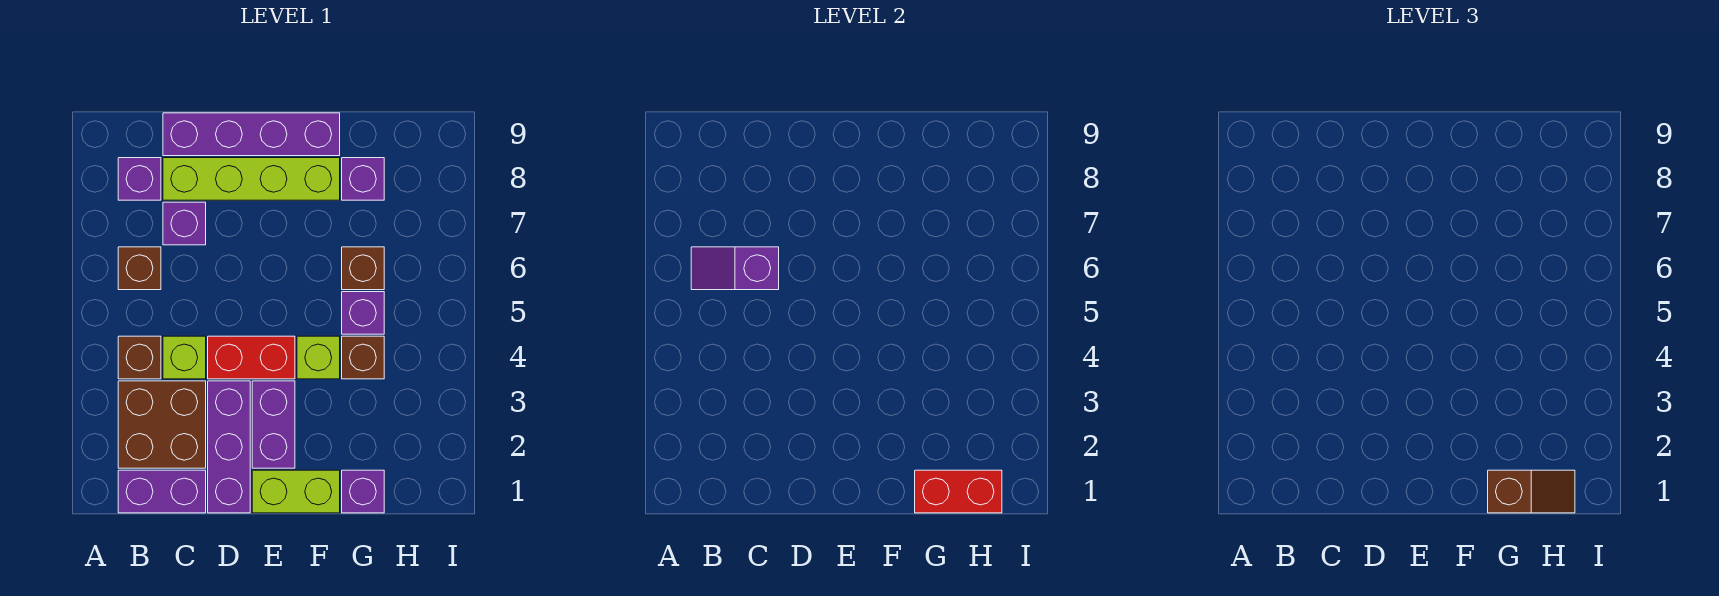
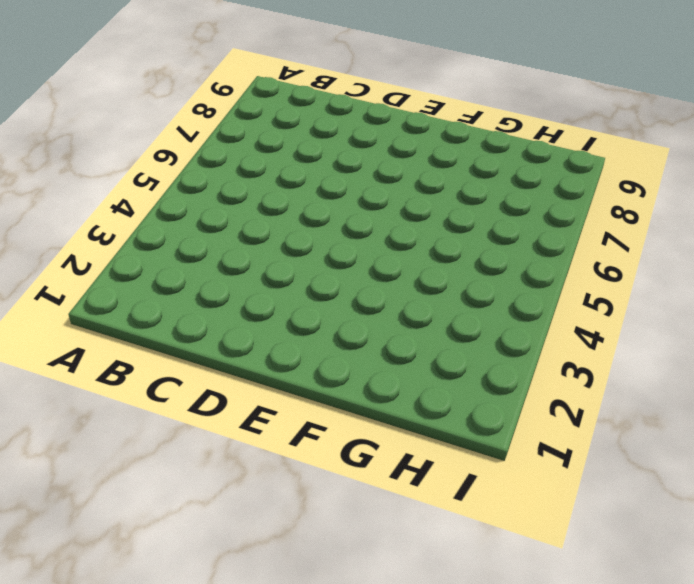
none -> purple 1x2 brick [118,470,206,513]
none -> brown 2x2 brick [118,381,206,468]
none -> brown 1x1 brick [118,336,161,379]

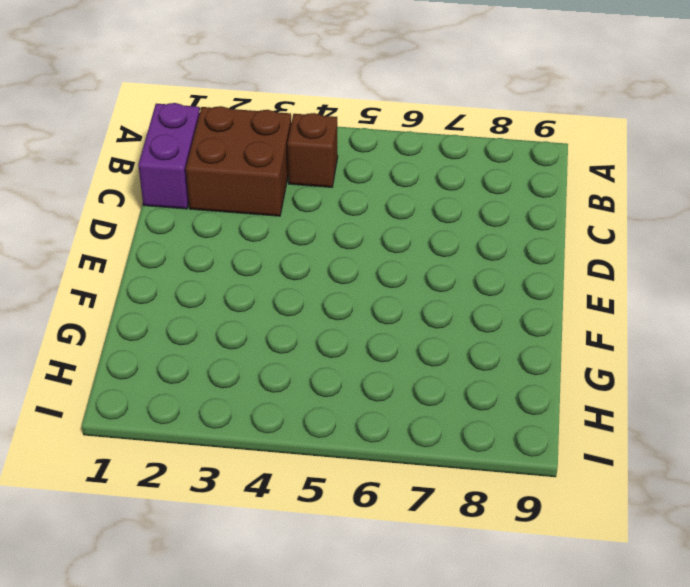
none -> brown 1x1 brick [118,247,161,290]
none -> purple 1x1 brick [118,158,161,200]
none -> lime 1x1 brick [163,336,206,379]

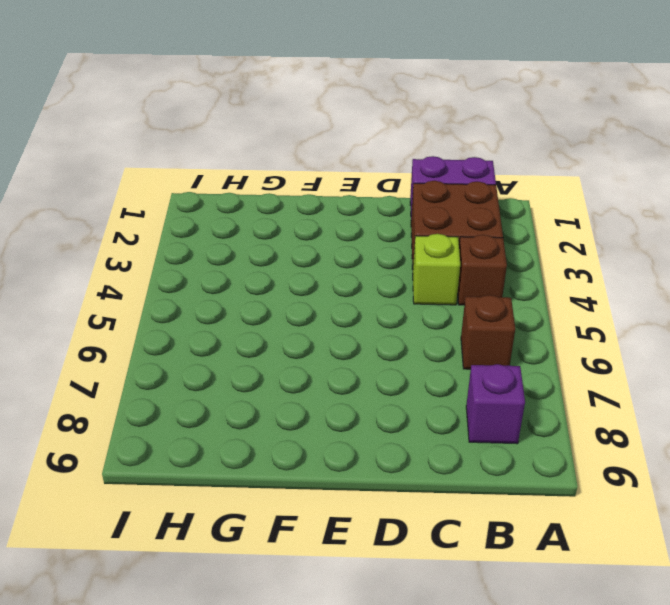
none -> purple 1x1 brick [163,202,206,245]
none -> lime 1x4 brick [163,158,340,200]
none -> purple 1x4 brick [163,113,340,156]

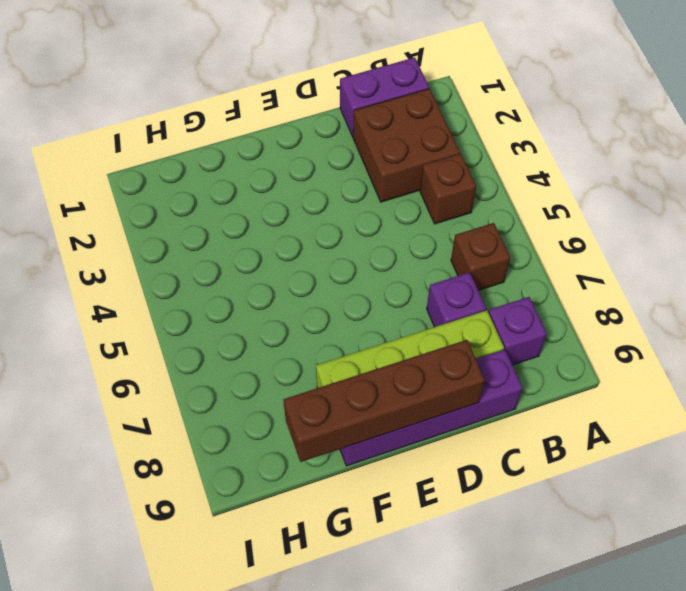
brown 1x4 brick [283,340,485,462] -> none
none -> lime 1x1 brick [163,336,206,379]
none -> purple 1x3 brick [208,381,250,513]
none -> red 1x2 brick [208,336,295,379]

